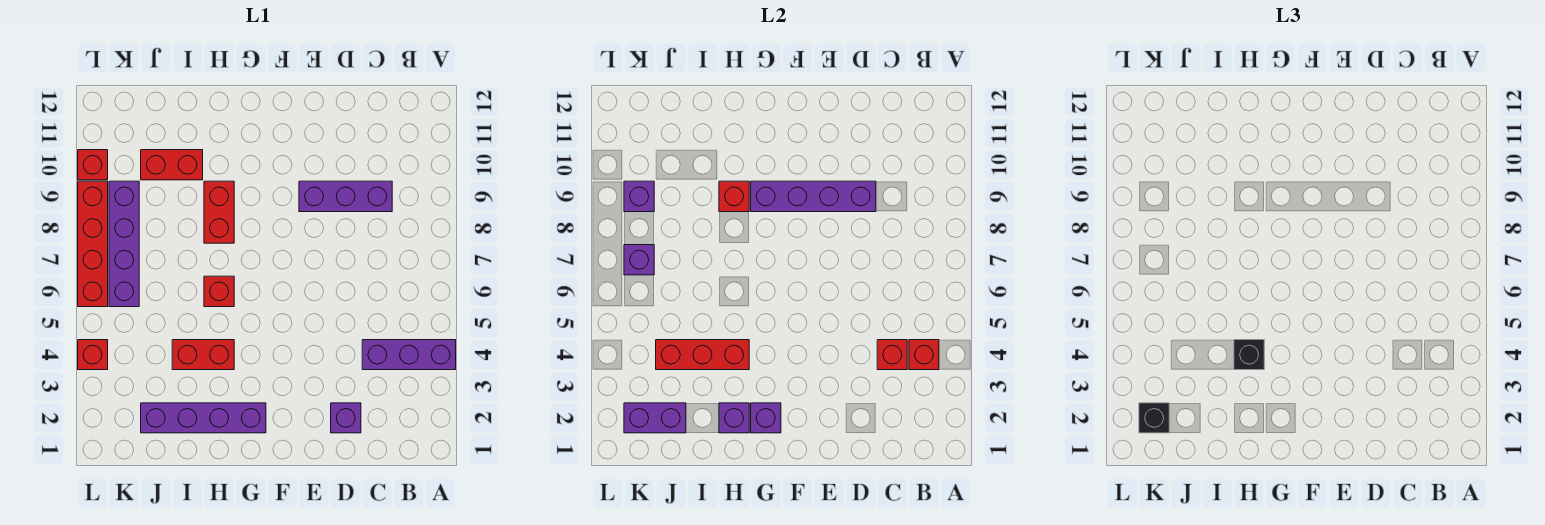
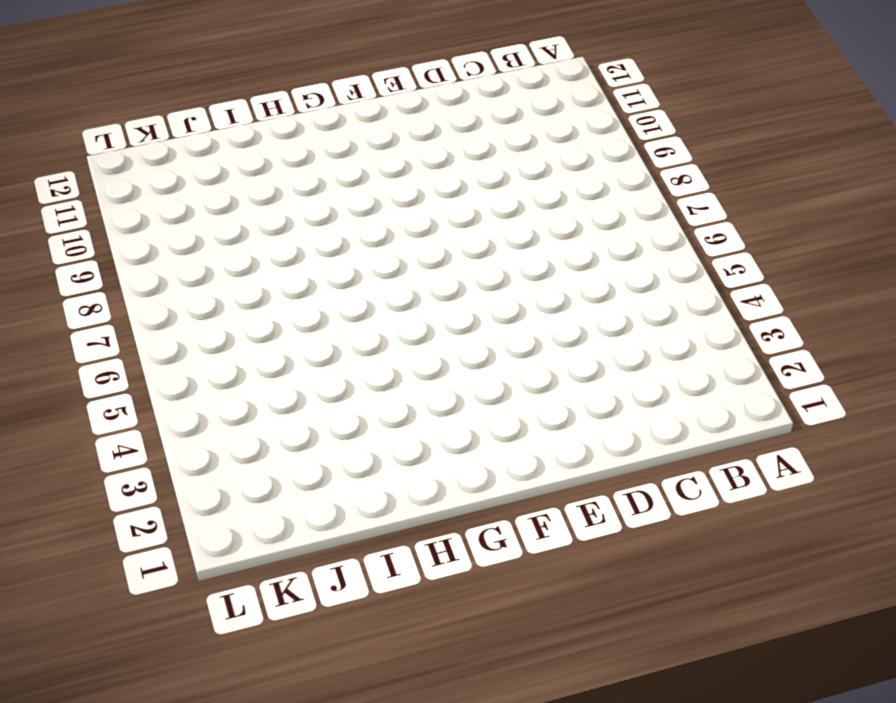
none -> purple 1x3 brick [362,340,456,370]
none -> purple 1x3 brick [299,181,392,212]
none -> purple 1x1 brick [331,403,361,433]

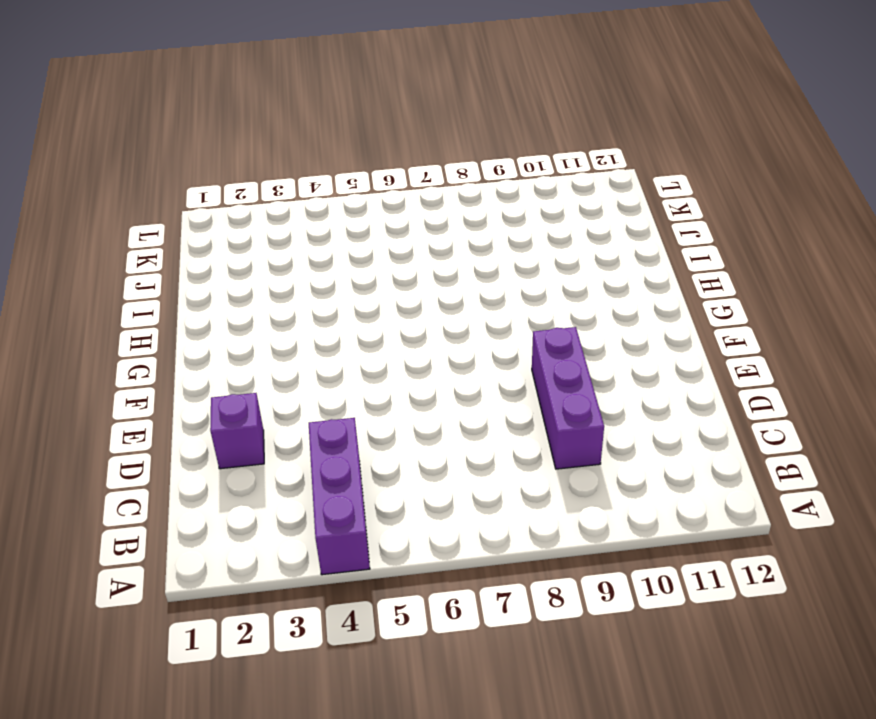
none -> purple 1x4 brick [141,403,266,433]
none -> red 1x2 brick [172,340,234,370]
none -> red 1x1 brick [204,276,234,307]

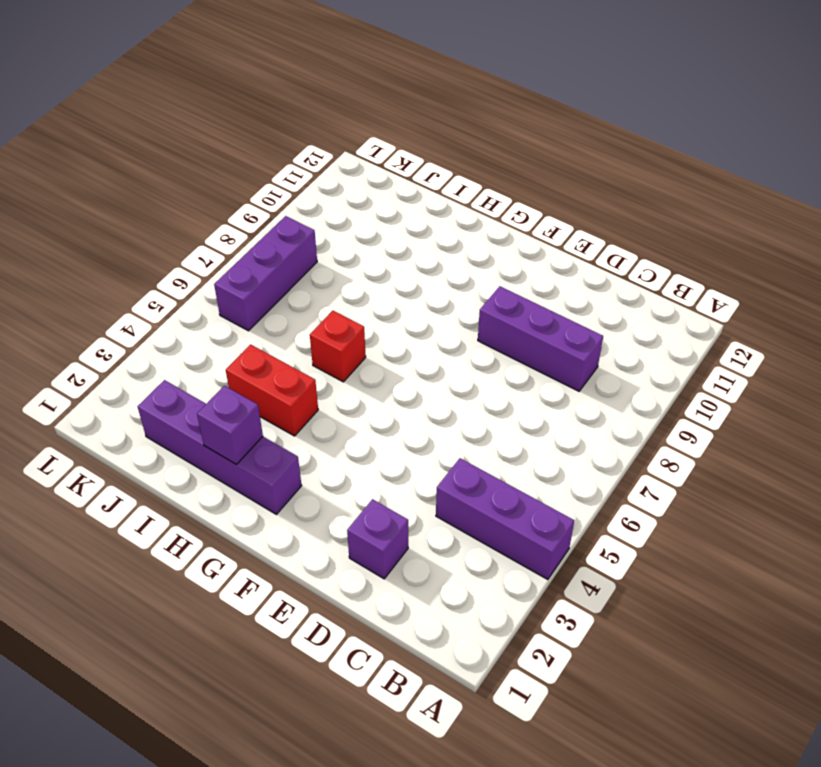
purple 1x3 brick [214,216,317,331] -> purple 1x4 brick [109,181,139,307]
none -> red 1x2 brick [204,181,234,243]
none -> red 1x2 brick [141,150,203,180]
none -> red 1x1 brick [78,340,108,370]

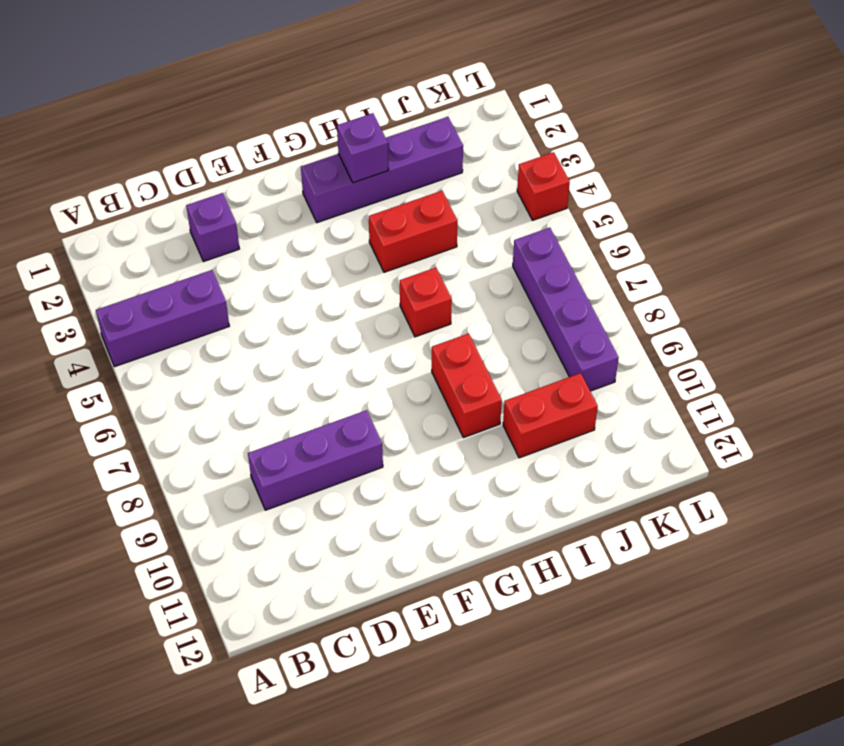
none -> red 1x4 brick [78,181,108,307]
none -> red 1x1 brick [78,150,108,180]
none -> red 1x1 brick [909,340,939,370]

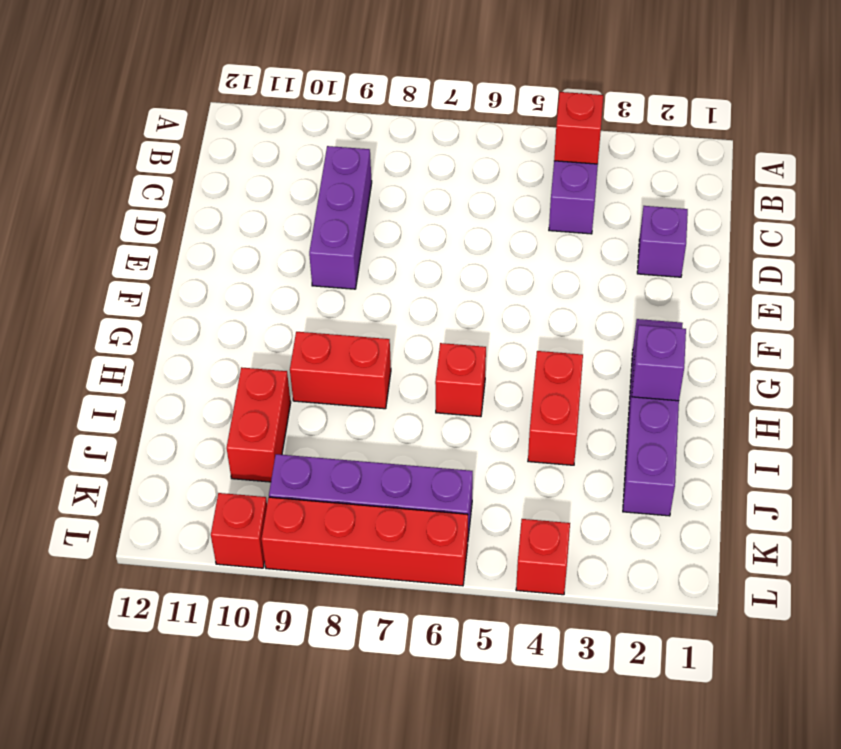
none -> red 1x1 brick [877,340,907,370]
none -> purple 1x4 brick [751,181,876,212]
none -> purple 1x1 brick [751,403,781,433]

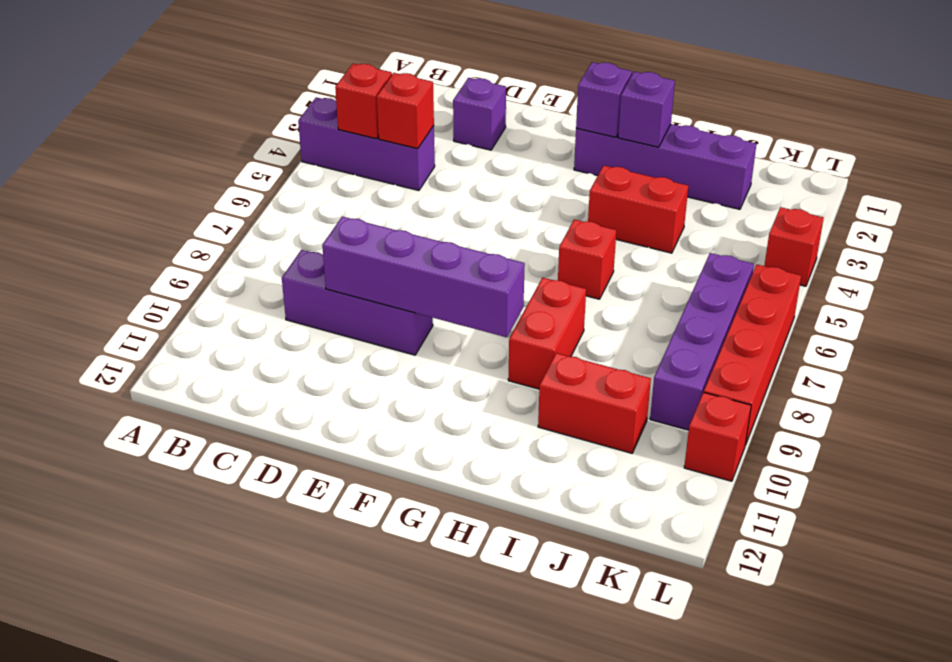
none -> red 1x3 brick [656,340,749,370]
none -> red 1x1 brick [719,181,749,212]
none -> purple 1x2 brick [624,403,686,433]

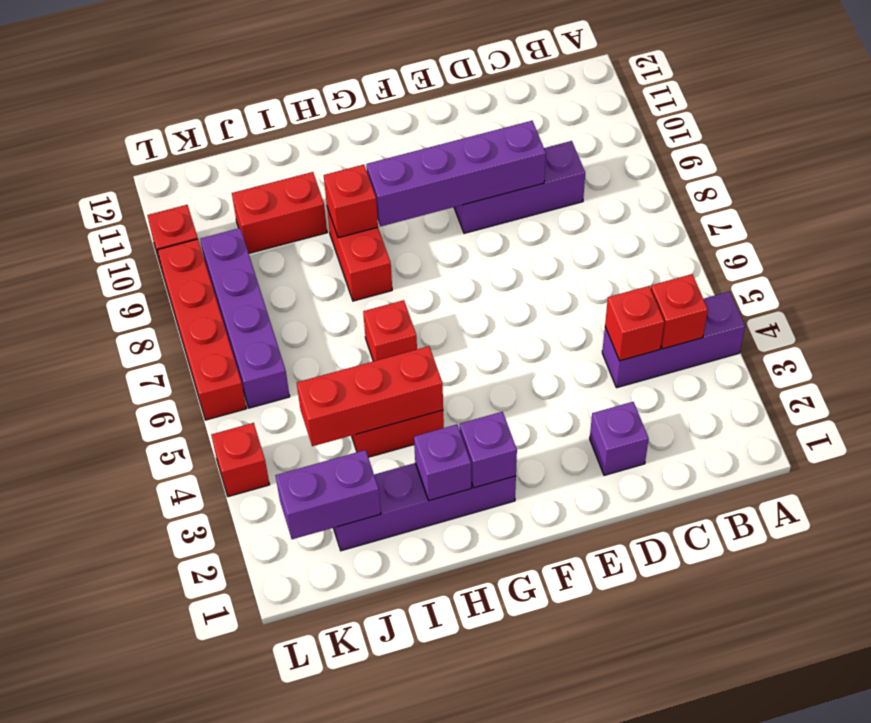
none -> purple 1x1 brick [624,245,654,275]
none -> purple 1x1 brick [624,181,654,212]
none -> black 1x1 brick [1234,340,1264,370]

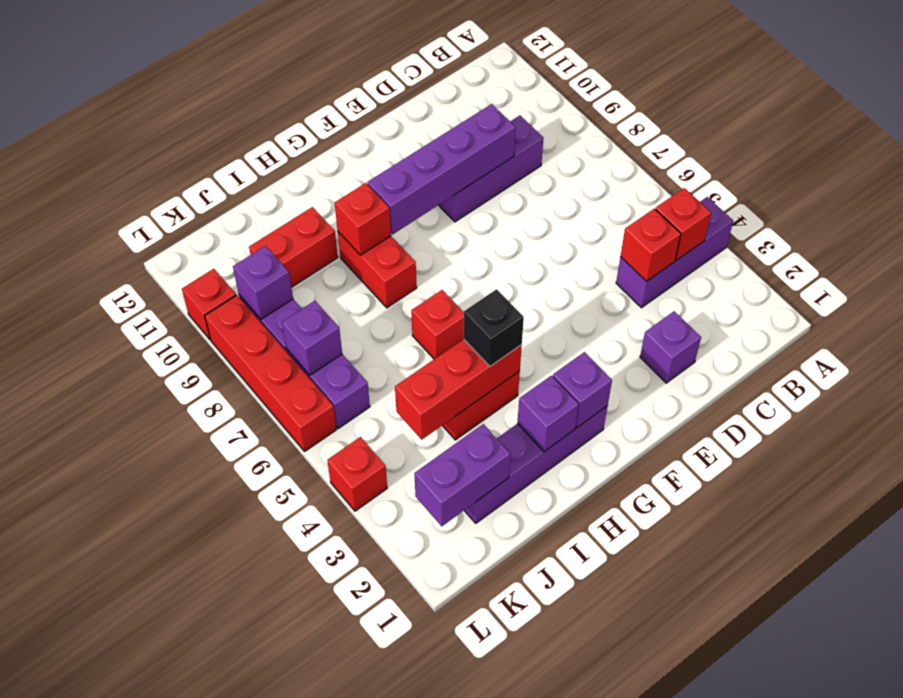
none -> black 1x1 brick [1139,403,1169,433]

